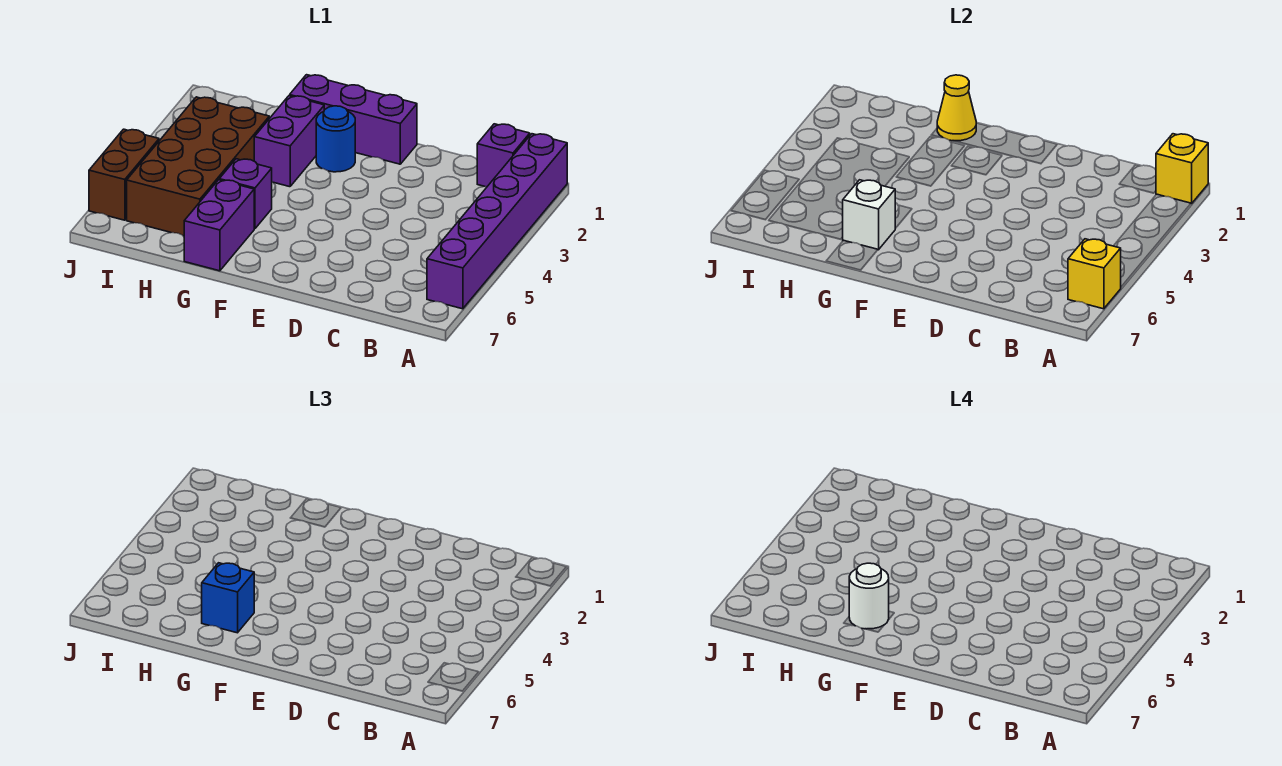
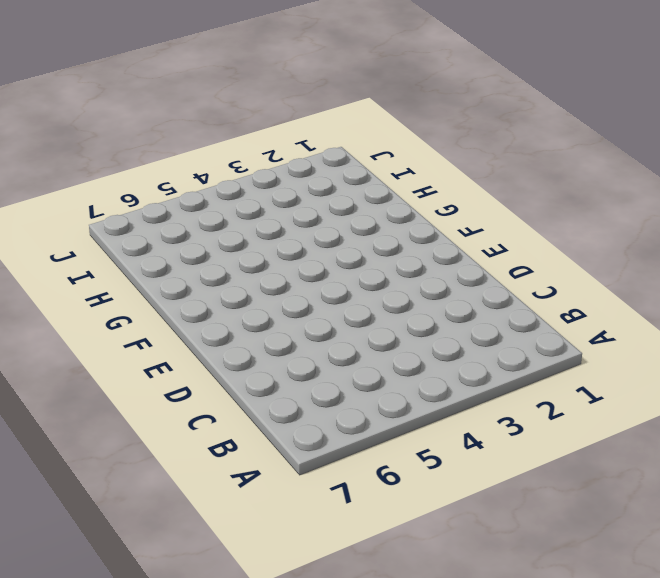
none -> purple 1x6 brick [427,134,567,309]
none -> purple 1x1 brick [477,124,530,187]
none -> purple 1x3 brick [290,75,417,164]

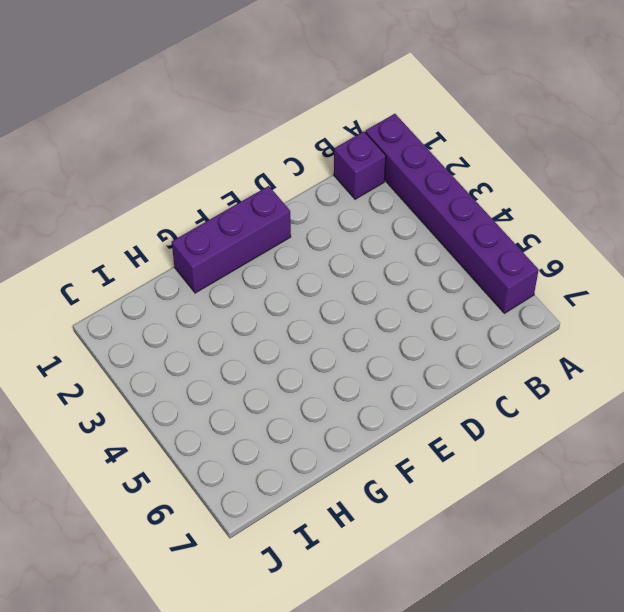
none -> blue 1x1 round brick [316,106,355,172]
none -> purple 1x2 brick [254,96,324,187]
none -> purple 1x1 brick [219,159,272,229]

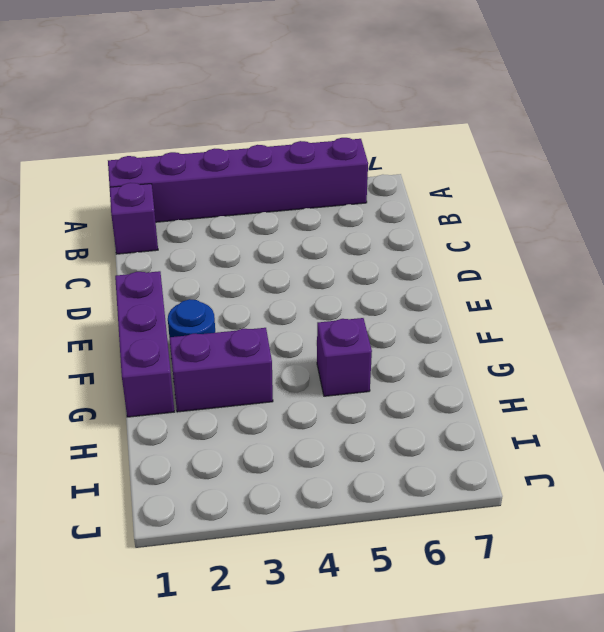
none -> purple 1x2 brick [184,180,254,271]
none -> brown 2x4 brick [127,97,269,236]
none -> brown 1x2 brick [89,129,159,220]

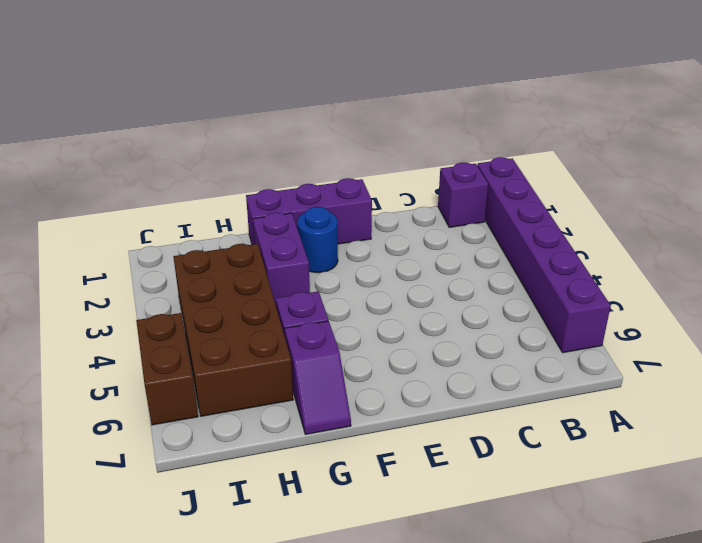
purple 1x2 slope [285,321,351,434] -> purple 1x2 brick [184,180,254,271]
none -> yellow 1x1 brick [1156,134,1208,204]
none -> yellow 1x1 brick [1068,239,1121,309]
none -> yellow 1x1 cone [937,75,976,141]

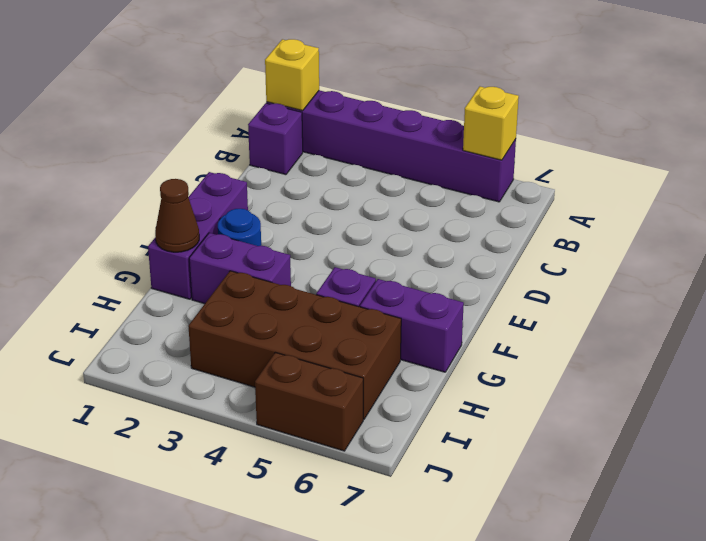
brown 1x1 cone [155,179,199,252] -> yellow 1x1 cone [937,75,976,141]
none -> white 1x1 brick [843,180,895,250]
none -> blue 1x1 brick [202,563,254,633]
none -> white 1x1 round brick [849,563,889,629]

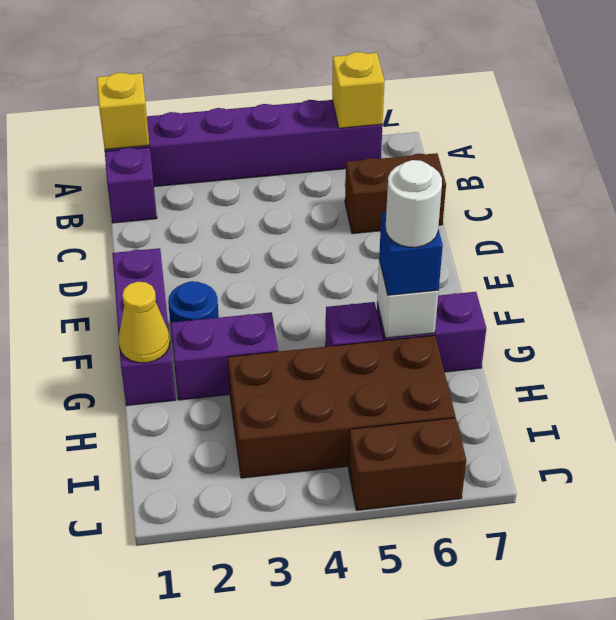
brown 1x2 brick [345,153,446,234] -> none

